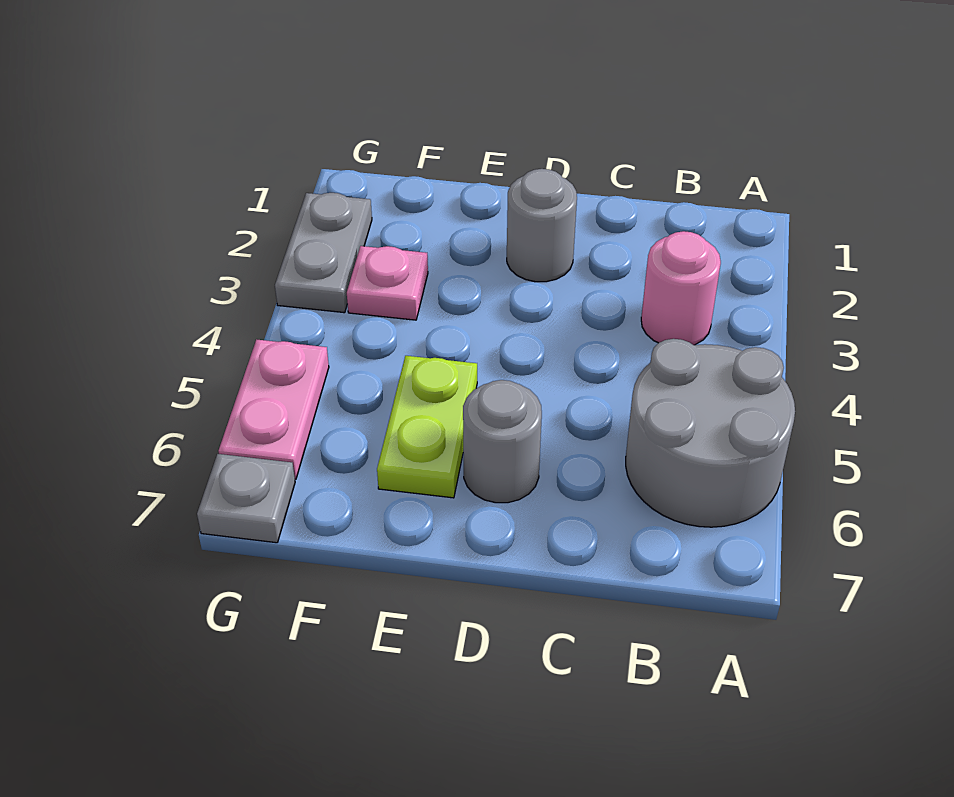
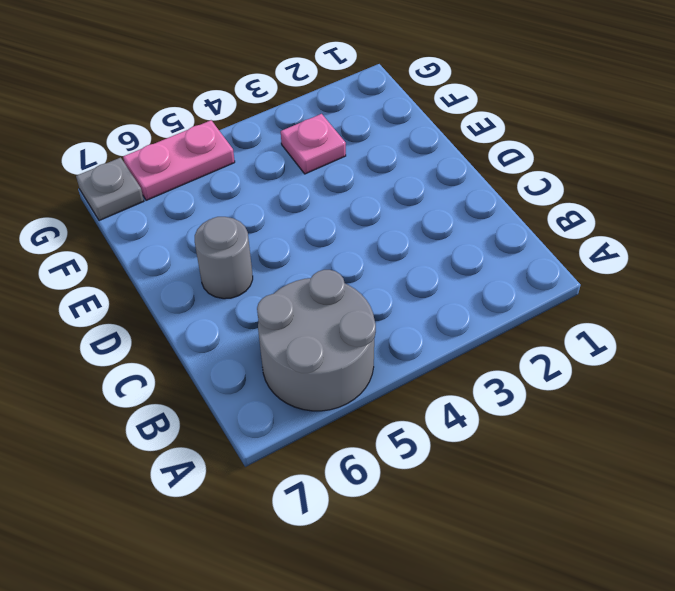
none -> pink 1x1 round brick [641,231,721,345]
none -> grey 1x1 round brick [507,169,577,282]

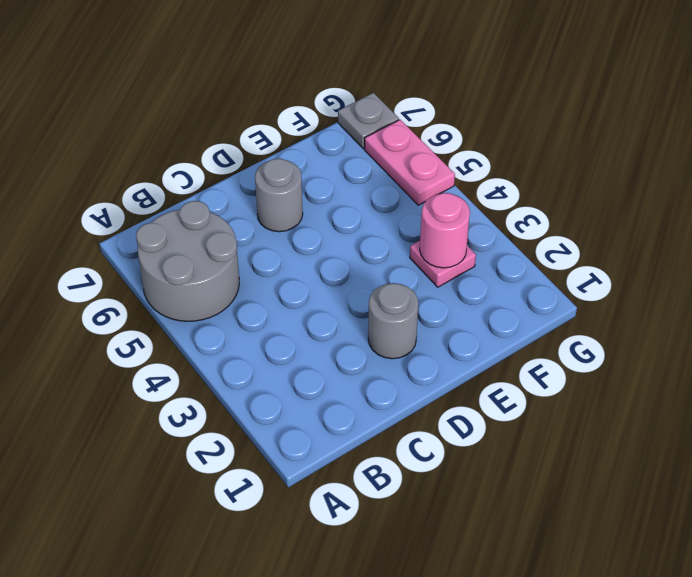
pink 1x1 round brick [420,193,470,268] -> pink 1x1 round brick moved to [641,231,721,345]
none -> lime 1x2 plate [377,356,477,498]
none -> grey 1x2 plate [275,193,372,313]

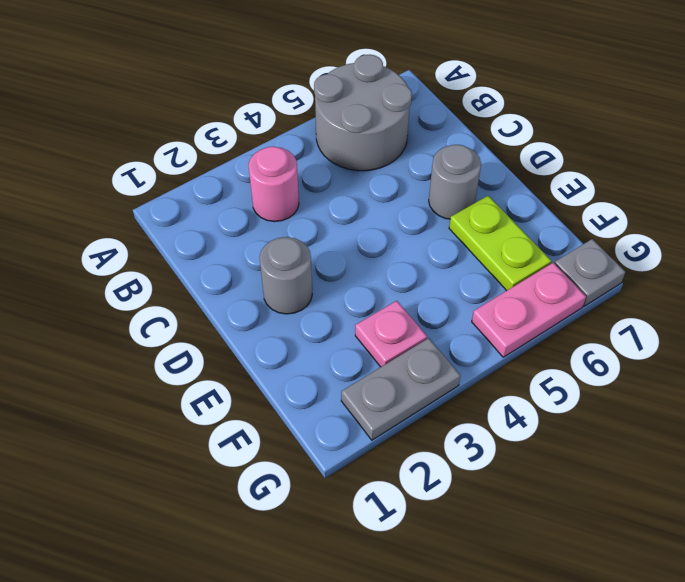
lime 1x2 plate [449,196,551,291] -> lime 1x2 plate turned to [377,356,477,498]

